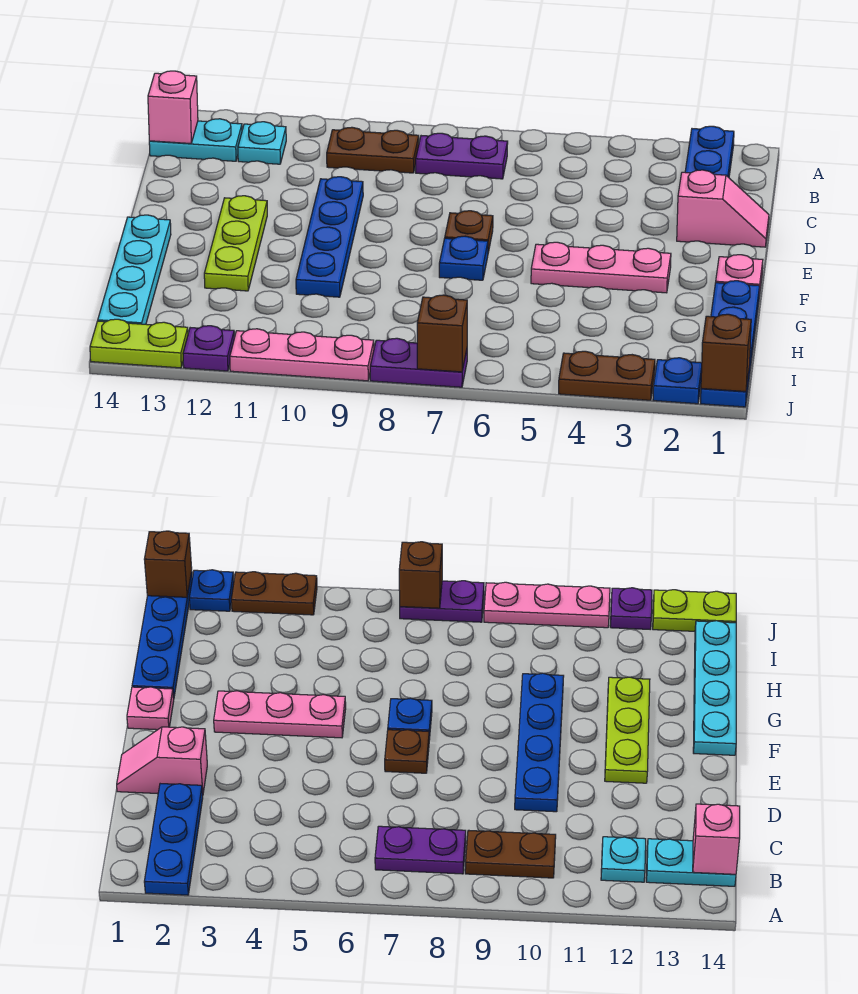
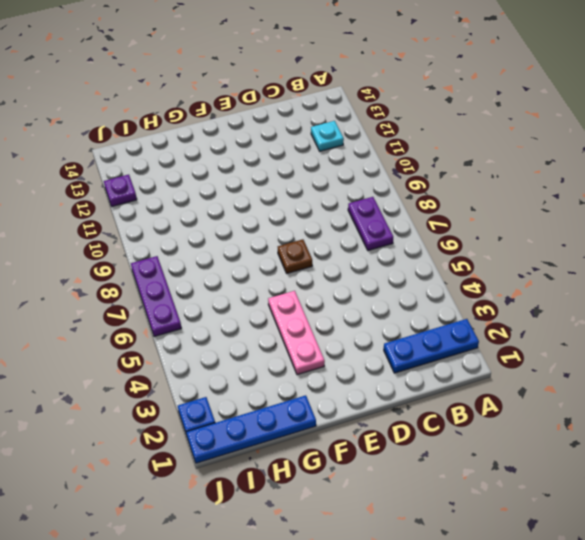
purple 1x3 plate [131,256,181,337] -> purple 1x2 plate [370,338,467,387]
none -> brown 1x2 plate [327,127,419,173]
none -> cyan 1x2 plate [149,119,242,161]
none -> pink 1x2 slope [677,170,769,247]

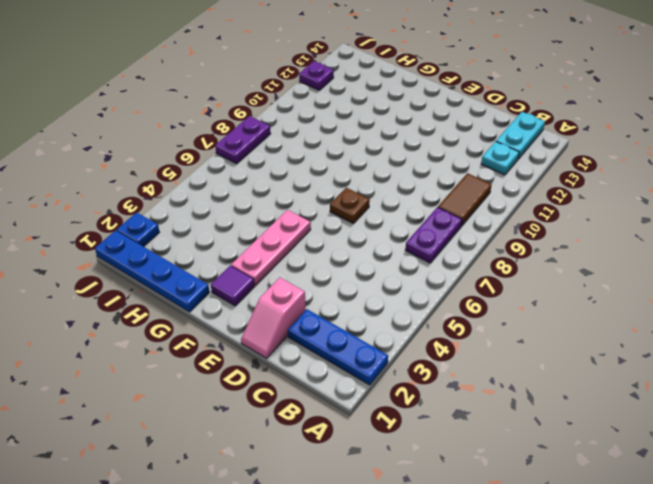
brown 1x2 tile [438,173,492,226] -> brown 1x2 plate [327,127,419,173]
purple 1x1 tile [211,266,254,306] -> none
none -> blue 1x4 plate [296,177,363,297]
none -> lime 1x3 plate [204,196,267,291]
none -> pink 1x1 plate [716,255,763,296]

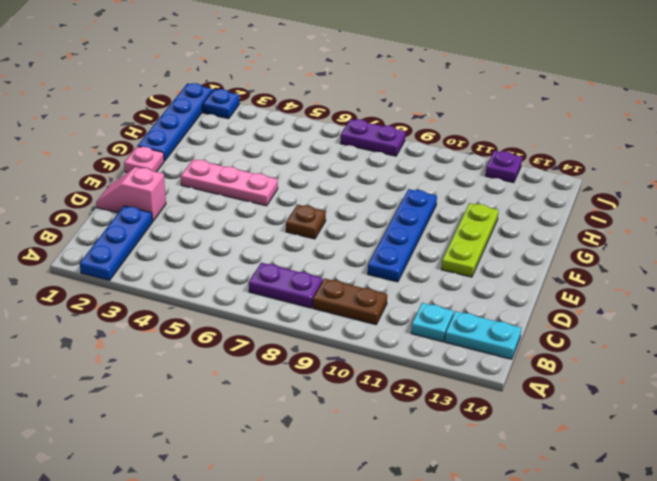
none -> blue 1x1 plate [439,236,488,280]
none -> cyan 1x4 plate [98,215,171,324]
none -> brown 1x2 plate [559,351,655,400]

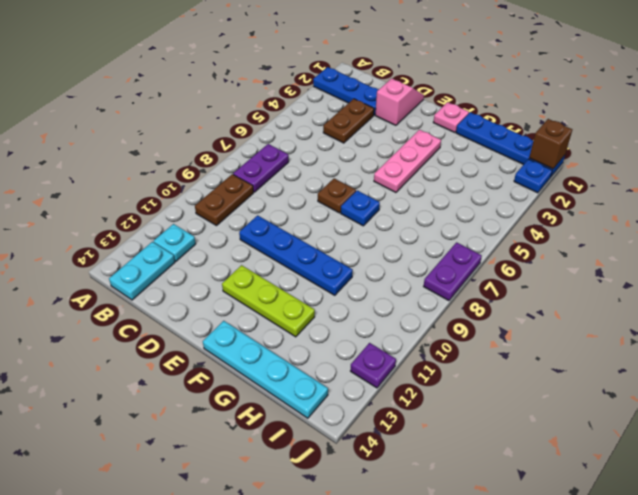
brown 1x2 plate [323,99,374,143] -> brown 1x2 plate moved to [559,351,655,400]
none -> pink 1x3 plate [230,329,374,381]
none -> lime 1x2 plate [90,319,188,368]
none -> pink 1x1 brick [148,71,198,144]

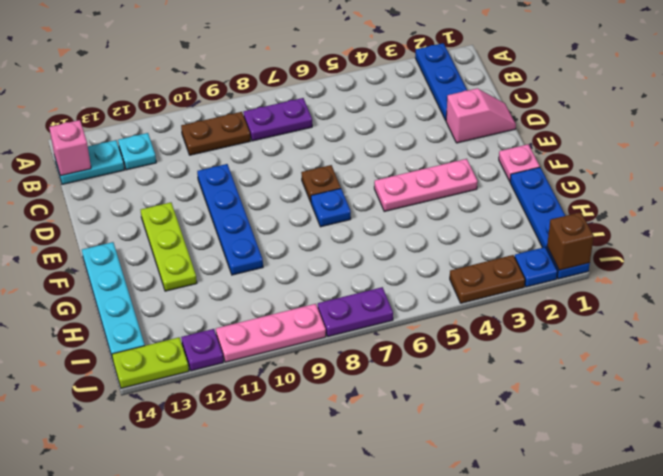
none -> brown 1x1 brick [417,295,467,372]

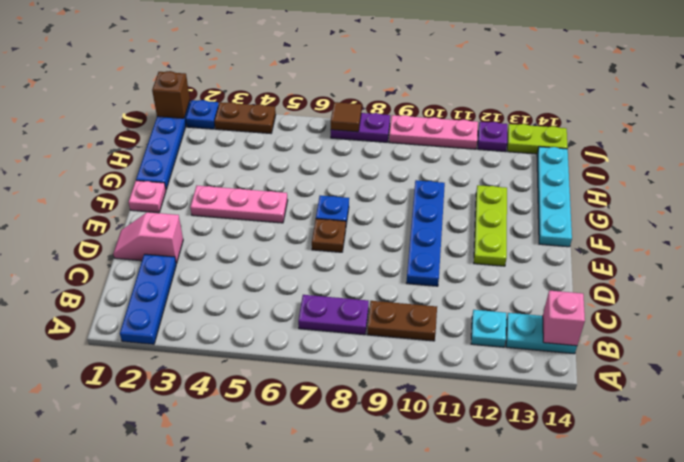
brown 1x1 tile [331,102,362,132] -> brown 1x1 brick [417,295,467,372]

